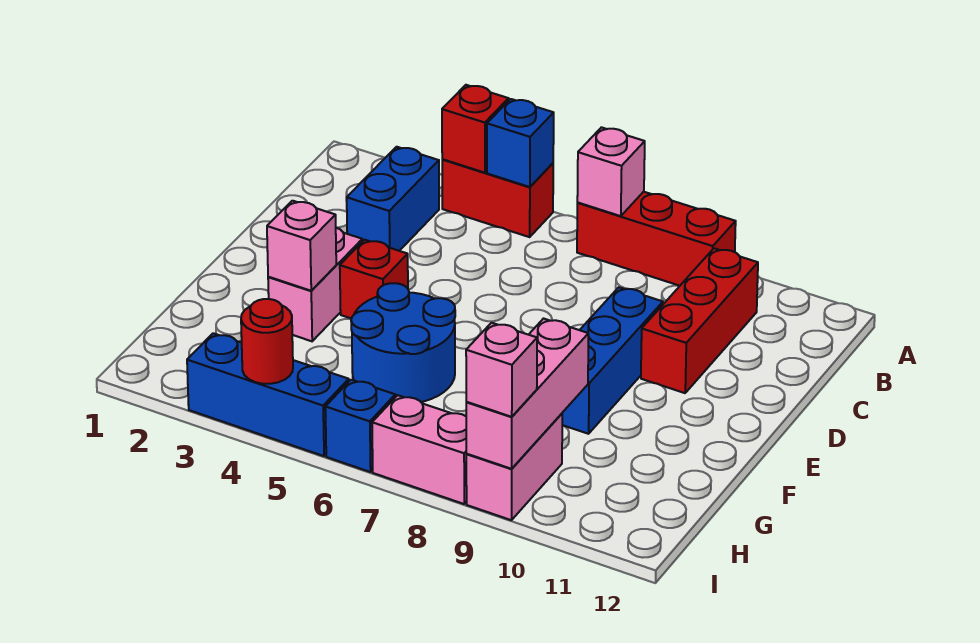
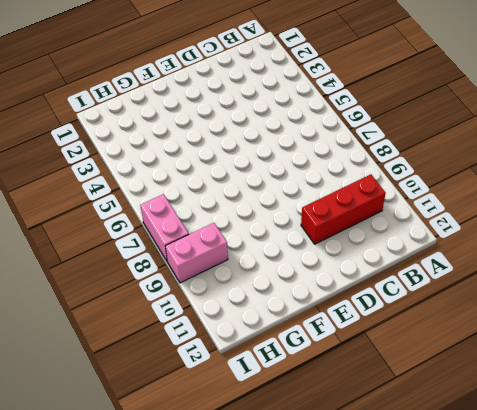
none -> red 1x2 brick [442,160,553,237]
none -> red 1x3 brick [577,192,736,286]
none -> blue 1x2 brick [347,147,439,251]

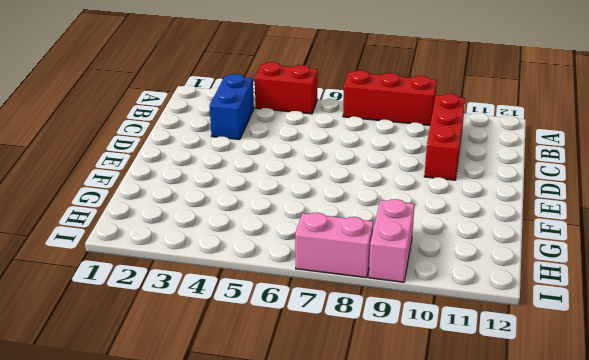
none -> blue 1x3 brick [562,287,663,434]
none -> pink 1x2 brick [268,228,362,341]
none -> red 1x1 brick [340,240,408,319]

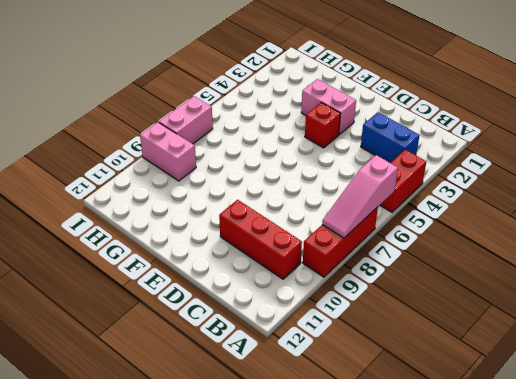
pink 1x3 slope [322,155,398,238] -> pink 1x1 brick [577,127,645,216]
none -> blue 1x3 brick [562,287,663,434]
none -> blue 2x2 round brick [351,283,455,402]
none -> blue 1x3 brick [187,333,349,456]

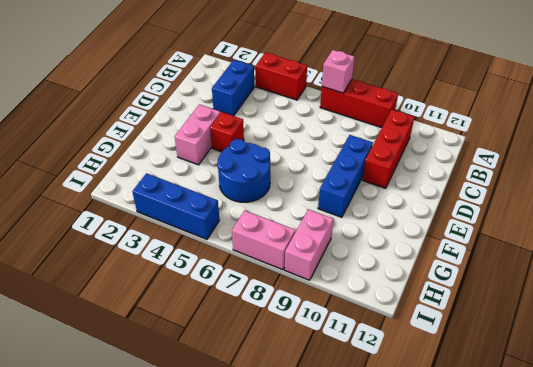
none -> blue 1x1 brick [325,380,395,472]
none -> red 1x1 brick [442,85,509,173]
none -> blue 1x1 brick [487,99,554,187]

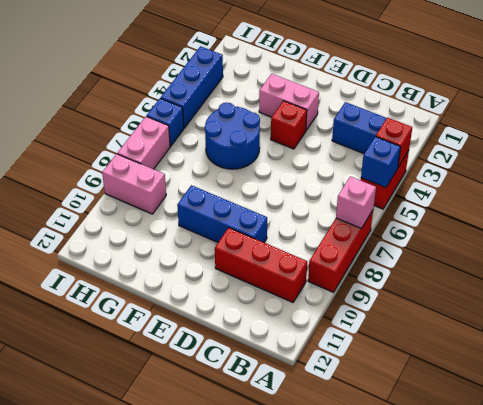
none -> pink 1x1 brick [267,201,336,291]
none -> pink 1x3 brick [466,319,588,469]
none -> red 1x1 round brick [241,299,293,384]

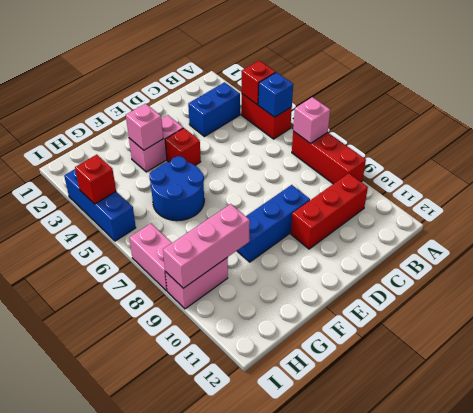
red 1x1 brick [75,155,116,204] -> red 1x1 round brick [241,299,293,384]
none -> blue 1x1 brick [325,380,395,472]
none -> pink 1x1 brick [466,323,537,417]

